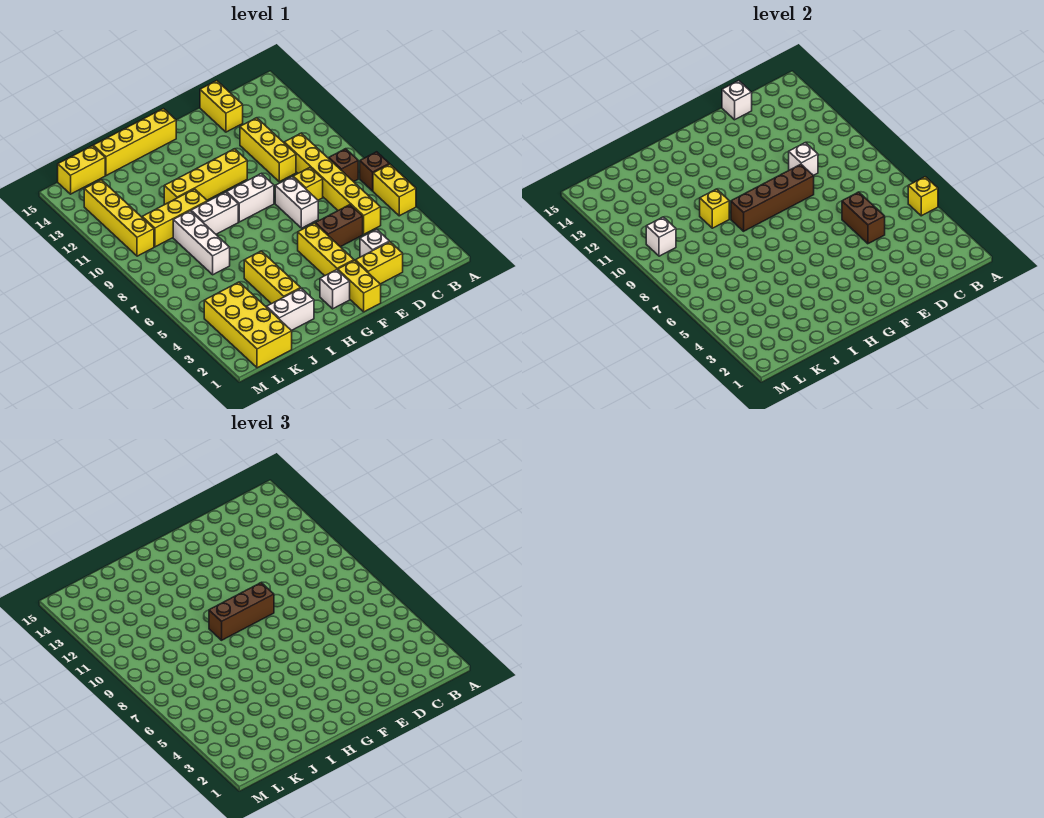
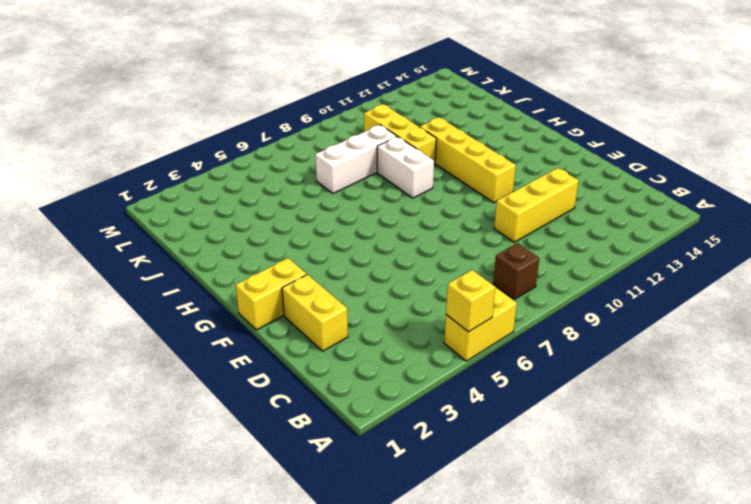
none -> brown 1x1 brick [360,152,389,191]
none -> yellow 1x6 brick [284,133,381,234]
none -> white 1x1 brick [360,229,389,257]
none -> brown 1x2 brick [315,205,363,247]

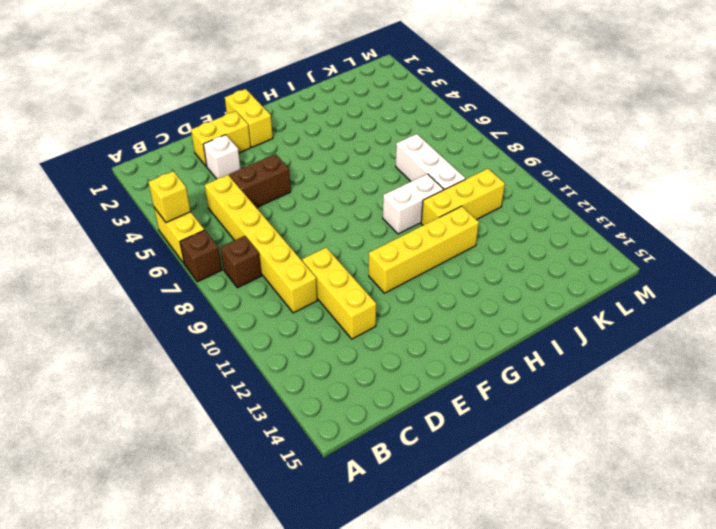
none -> yellow 1x1 brick [293,168,323,200]
none -> yellow 1x2 brick [200,81,243,132]
none -> white 1x2 brick [275,177,318,228]
none -> yellow 1x3 brick [298,223,354,276]

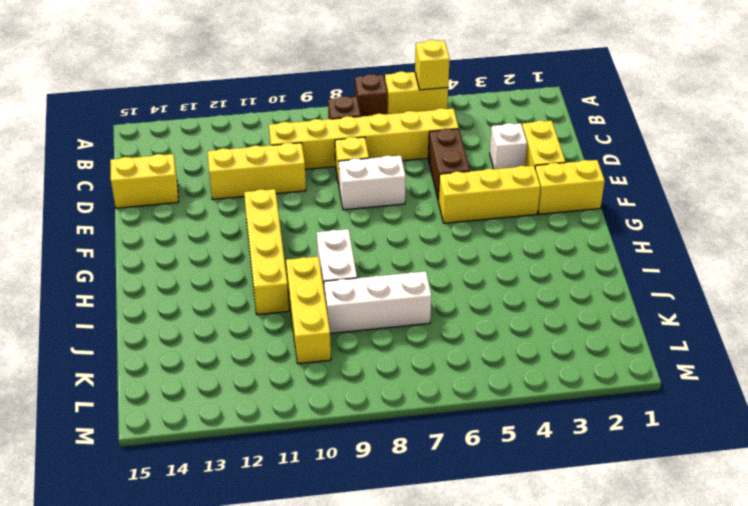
none -> white 1x2 brick [227,174,274,222]
none -> white 1x1 brick [320,270,350,309]
none -> yellow 1x4 brick [93,109,176,176]
none -> white 1x2 brick [267,288,314,331]

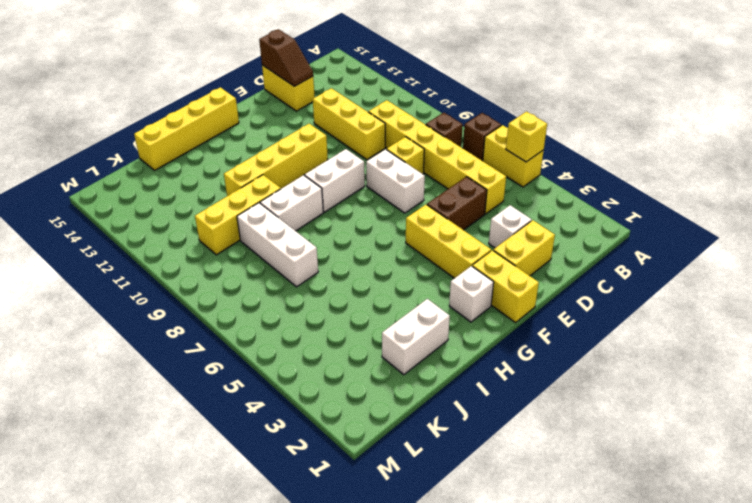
brown 1x2 slope [259,29,313,86] -> white 1x1 brick [722,81,752,120]
none -> yellow 1x3 brick [244,251,301,304]
none -> yellow 2x4 brick [204,282,292,368]
none -> yellow 1x2 brick [58,146,105,194]
none -> yellow 1x4 brick [84,180,154,256]

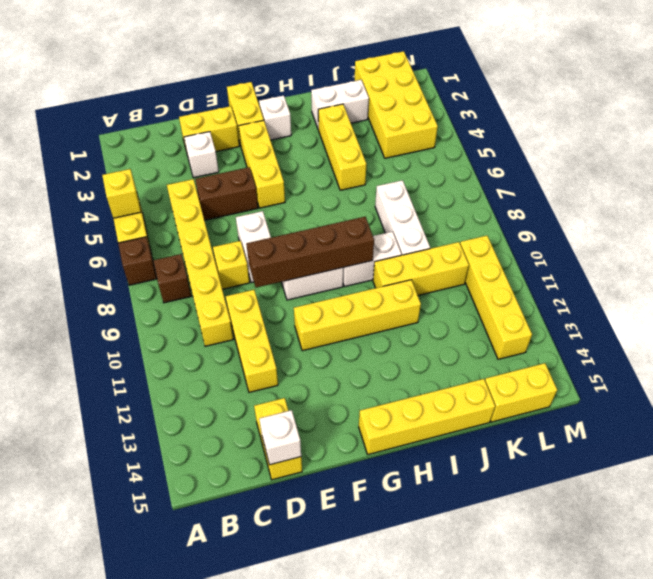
none -> brown 1x2 brick [842,192,885,244]
none -> white 1x1 brick [789,142,818,176]
none -> yellow 1x1 brick [700,189,729,228]
none -> white 1x1 brick [646,217,676,256]

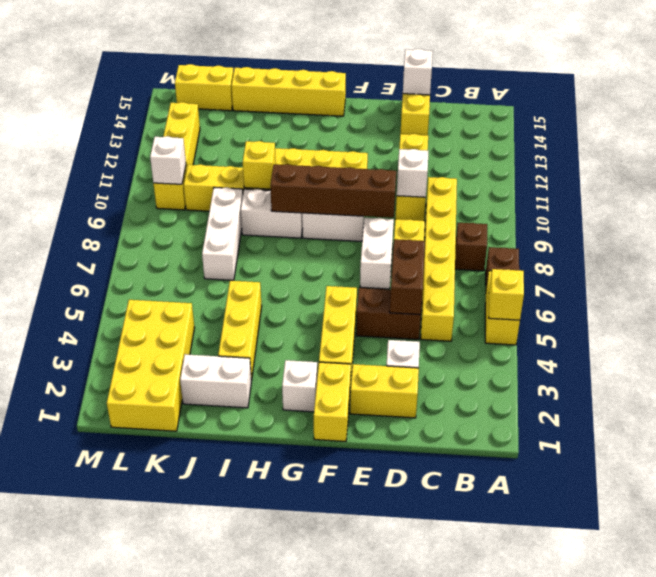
none -> brown 1x3 brick [209,583,274,640]

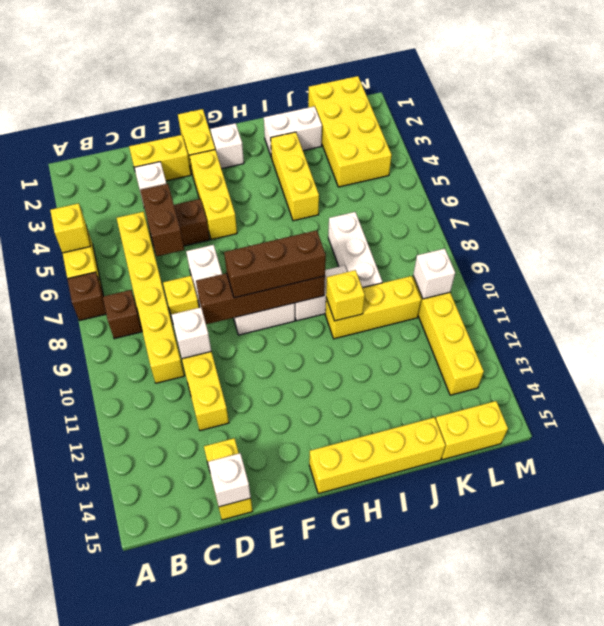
none -> yellow 1x4 brick [164,149,247,204]

